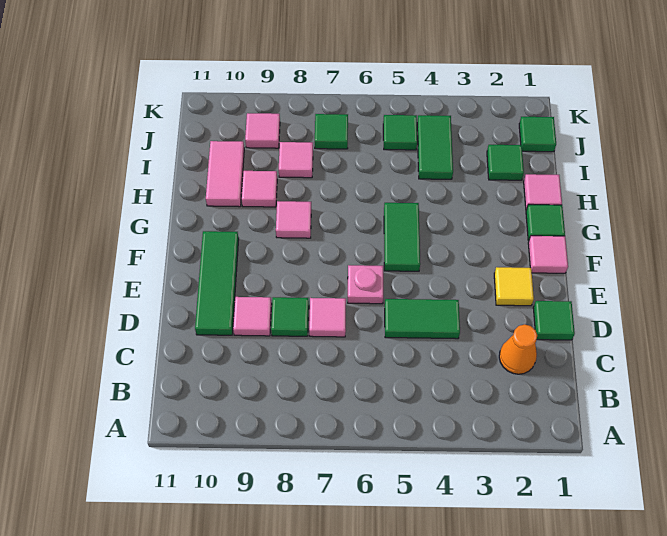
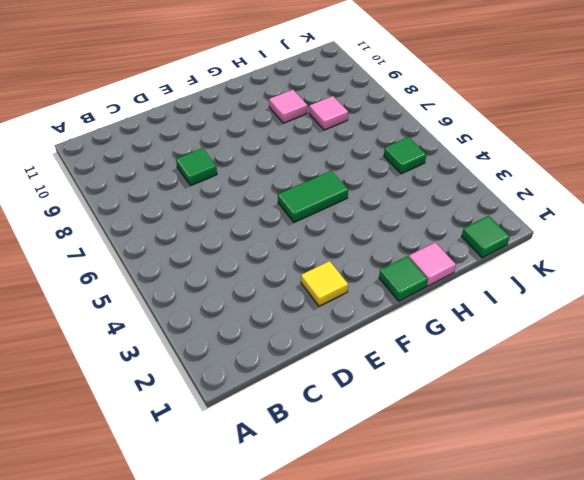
none -> orange 1x1 cone [499,324,537,374]
none -> green 1x1 tile [533,301,575,340]
none -> green 1x2 tile [385,299,460,339]

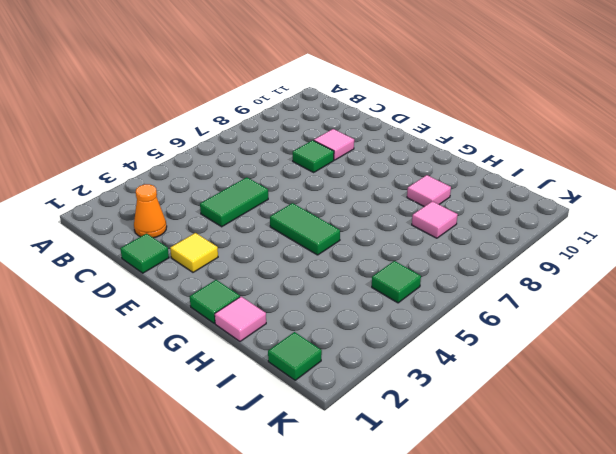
none -> pink 1x1 tile [309,298,346,337]
none -> green 1x3 tile [195,231,239,335]
none -> pink 1x1 plate [348,265,383,304]

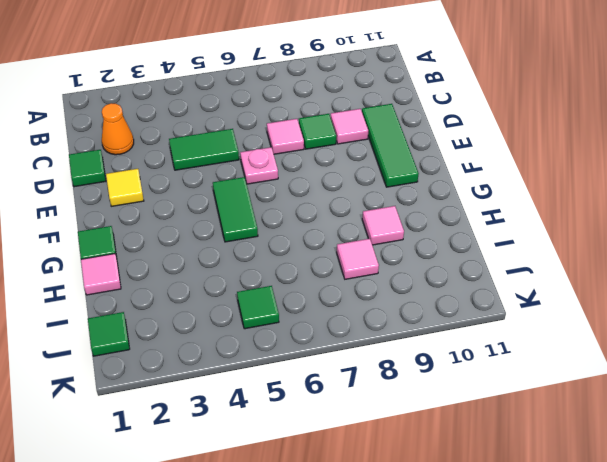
none -> pink 1x1 tile [528,236,568,273]
none -> pink 1x1 tile [276,201,311,238]
none -> pink 1x2 tile [206,141,244,207]

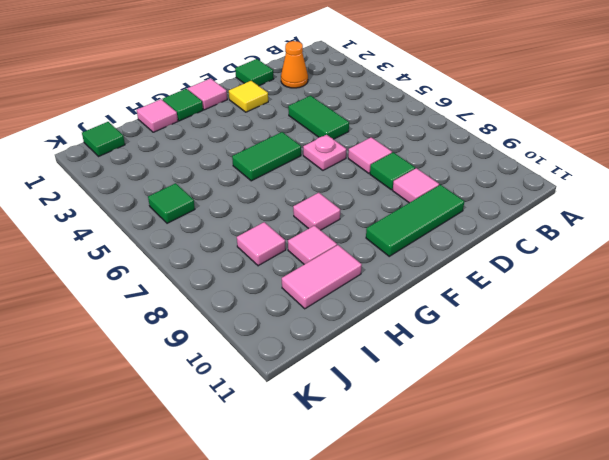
none -> green 1x1 tile [487,145,524,180]
none -> green 1x2 tile [417,115,453,179]
none -> green 1x1 tile [315,114,348,149]

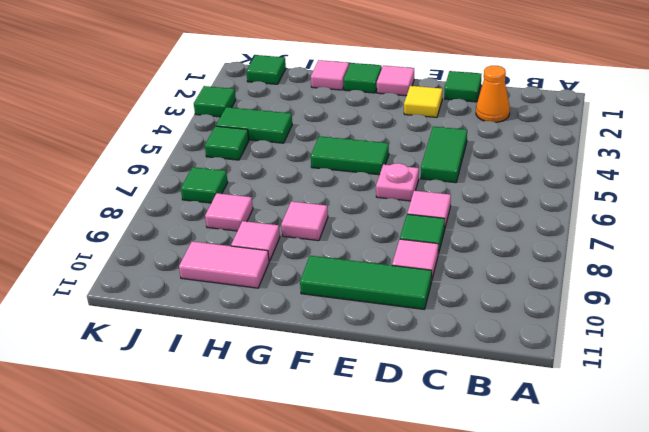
green 1x1 tile [194,86,236,117] -> green 1x1 tile moved to [487,145,524,180]
none -> pink 1x1 tile [245,113,280,148]

